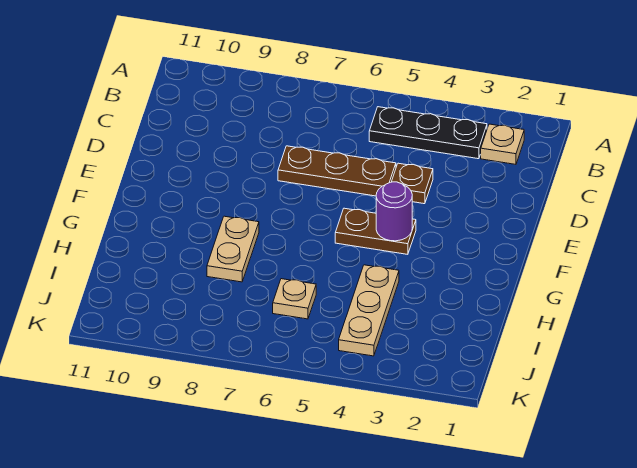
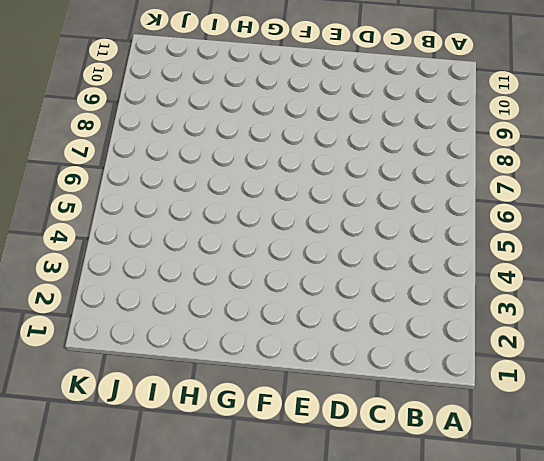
none -> tan 1x1 plate [481,124,524,164]
none -> black 1x3 plate [369,107,487,159]

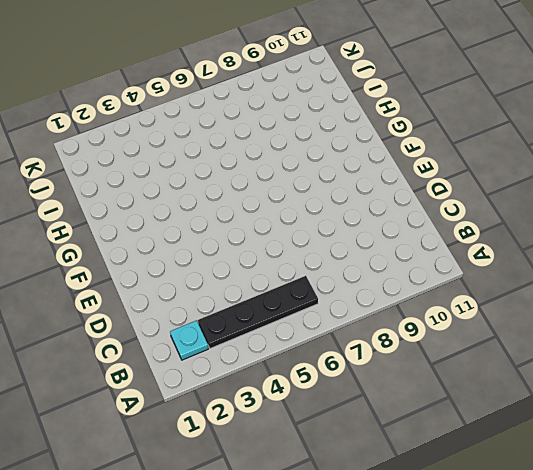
cyan 1x1 plate [170,321,208,360] -> tan 1x1 plate [481,124,524,164]
black 1x4 plate [198,276,318,348] -> black 1x3 plate [369,107,487,159]
none -> brown 1x1 plate [392,163,433,204]
none -> brown 1x3 plate [278,146,396,196]

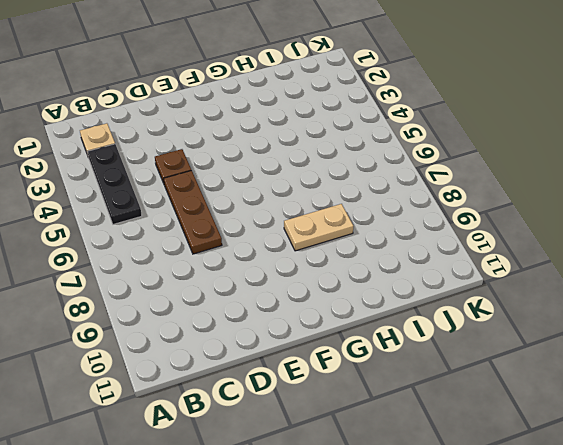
none -> brown 1x2 plate [335,208,416,254]
none -> tan 1x3 plate [339,265,399,356]

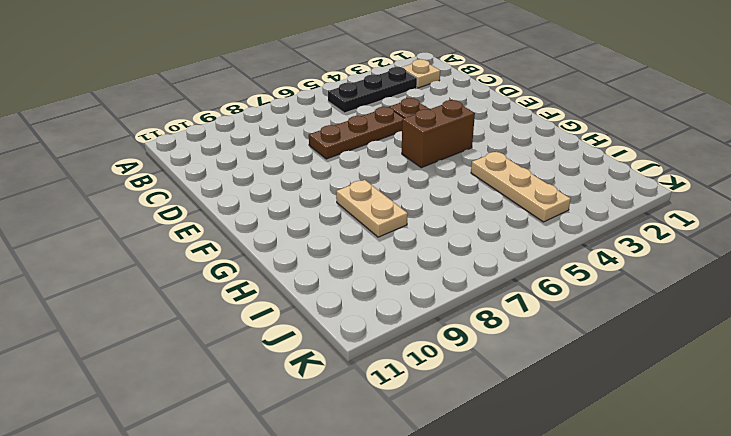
brown 1x2 brick [402,100,475,168] -> brown 1x2 plate [335,208,416,254]
none -> tan 1x1 plate [273,279,316,319]
none -> purple 1x1 round brick [376,182,412,241]

